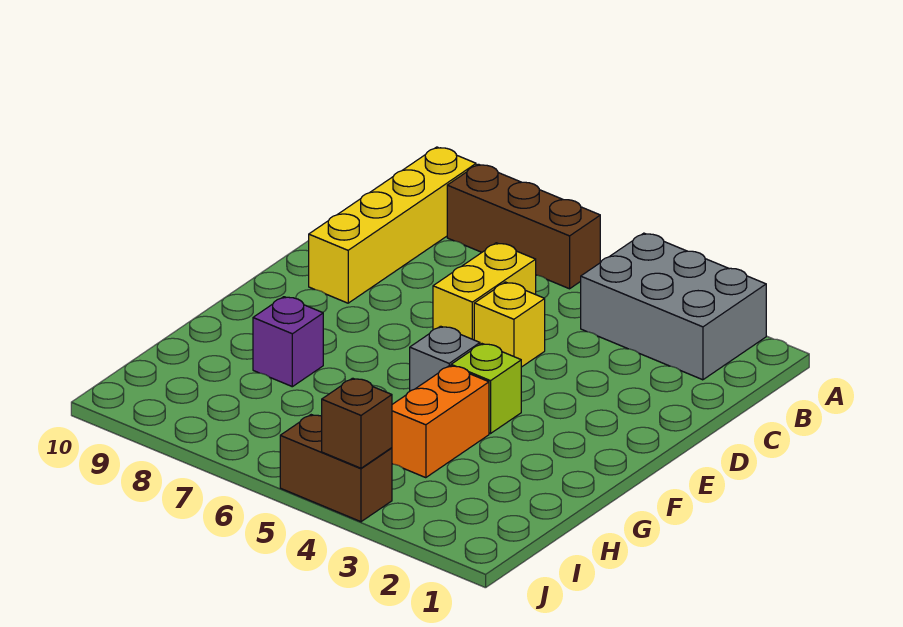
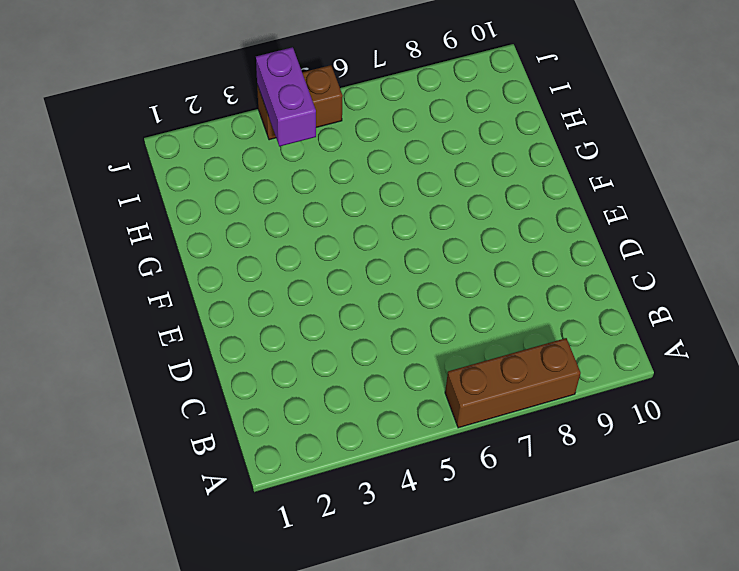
purple 1x2 brick [256,47,316,146] -> brown 1x1 brick [322,378,392,468]
none -> grey 2x3 brick [581,233,766,380]
none -> yellow 1x4 brick [309,147,476,303]

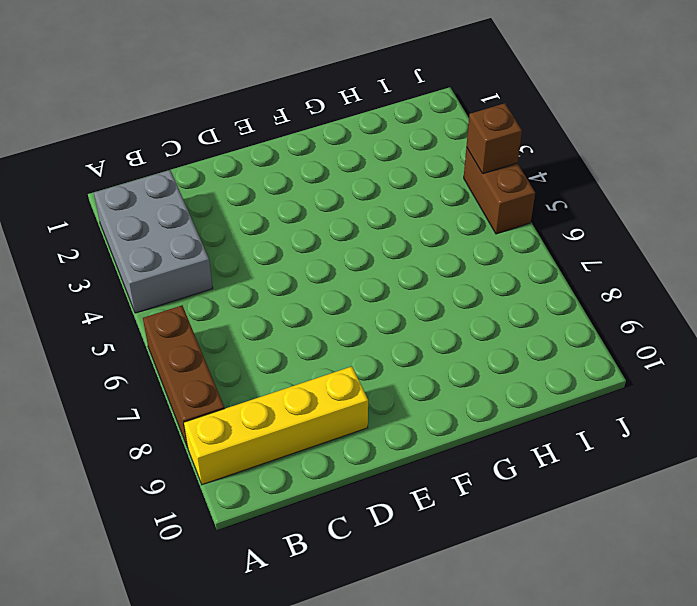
none -> yellow 1x2 brick [433,243,536,340]
none -> yellow 1x1 brick [474,282,545,367]

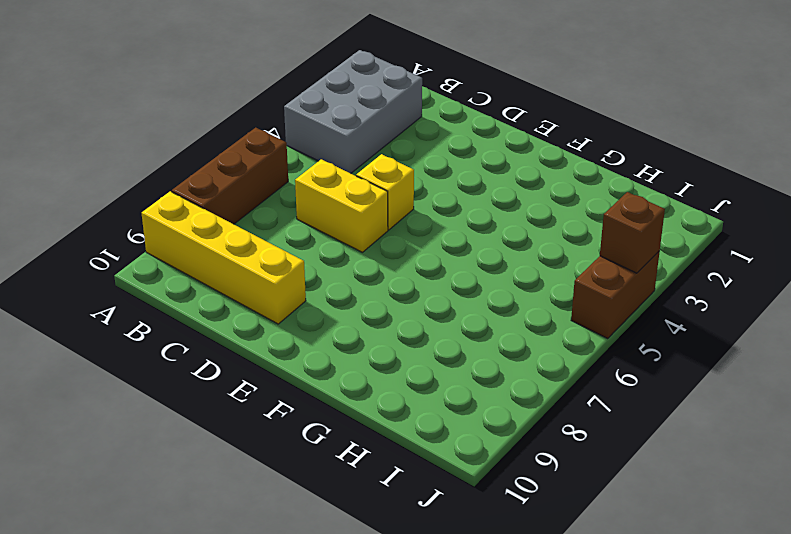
none -> lime 1x1 brick [451,344,521,433]
none -> grey 1x1 brick [410,326,480,391]

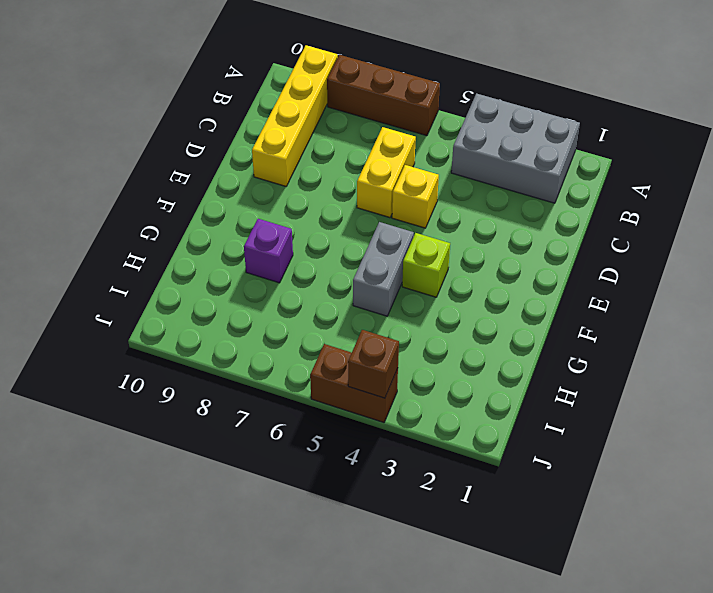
grey 1x2 brick [353,222,414,316] -> grey 1x1 brick [410,326,480,391]
none -> orange 1x2 brick [392,366,489,478]

